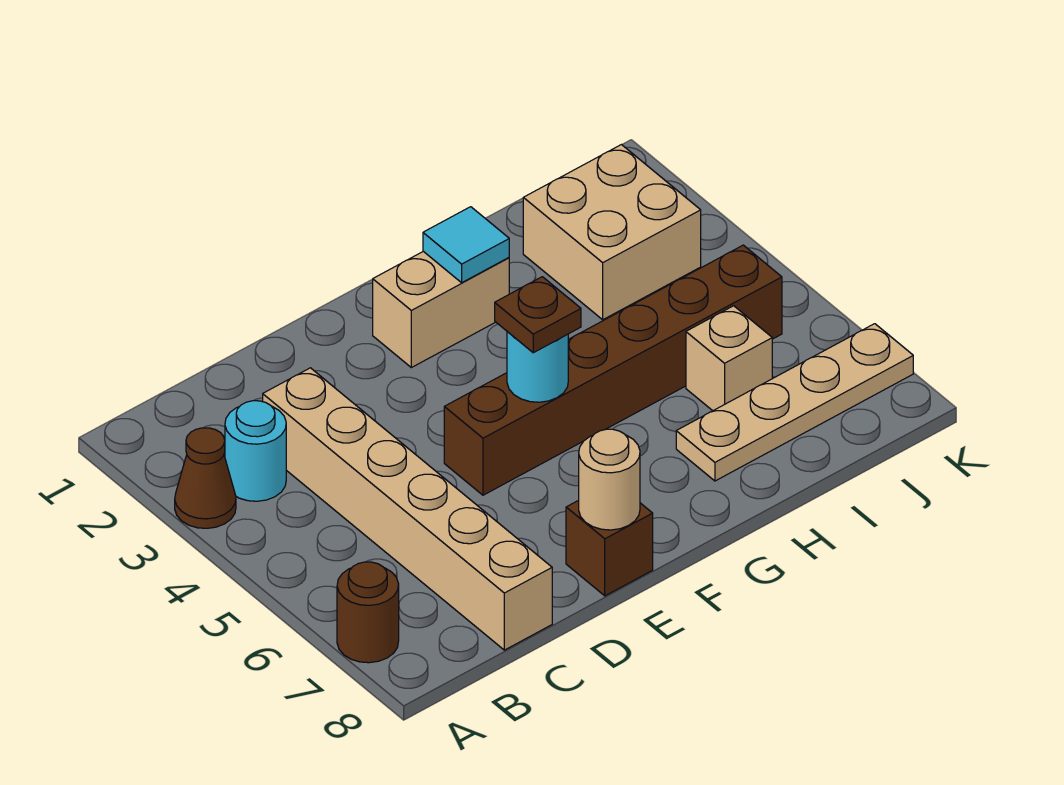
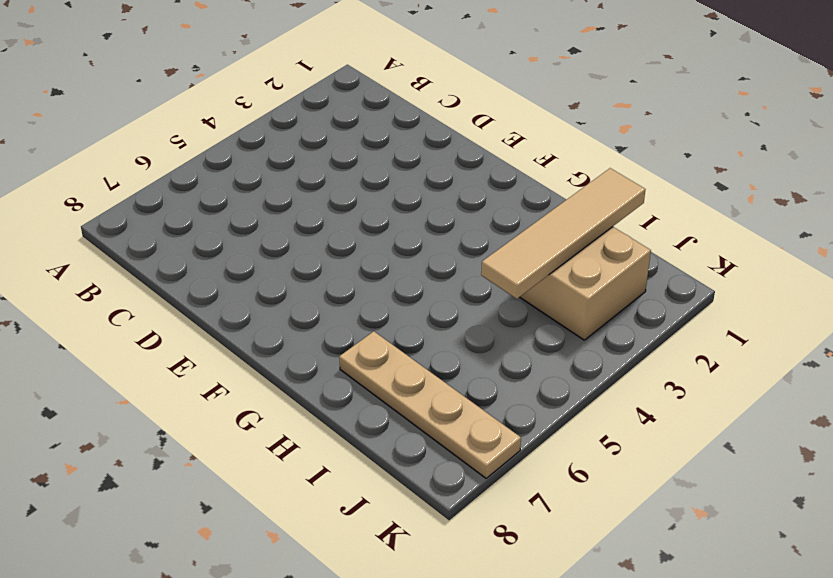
tan 1x4 tile [481,168,646,299] -> none
none -> brown 1x1 cone [175,428,236,528]
none -> brown 1x1 round brick [337,562,399,663]
none -> cyan 1x1 round brick [225,401,286,501]

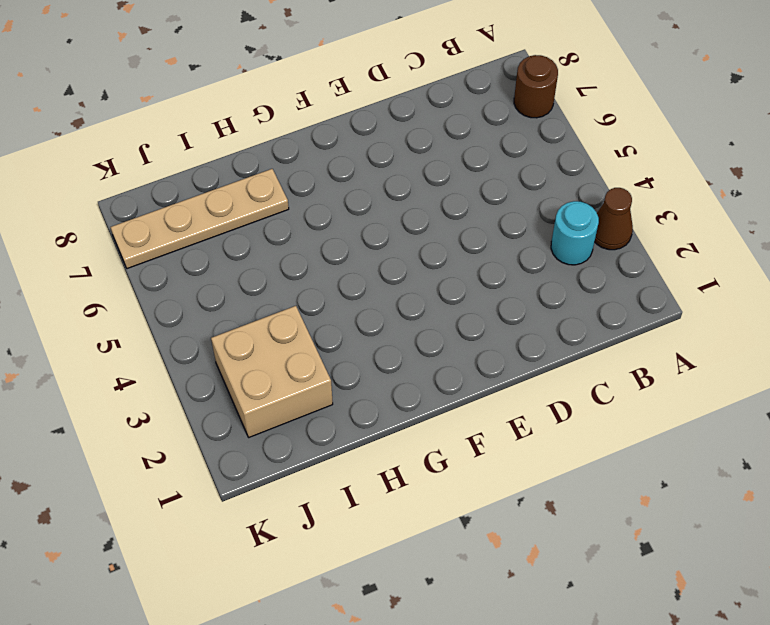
none -> tan 1x6 brick [263,368,552,650]
none -> brown 1x6 brick [444,245,782,495]
none -> brown 1x1 brick [566,500,653,596]

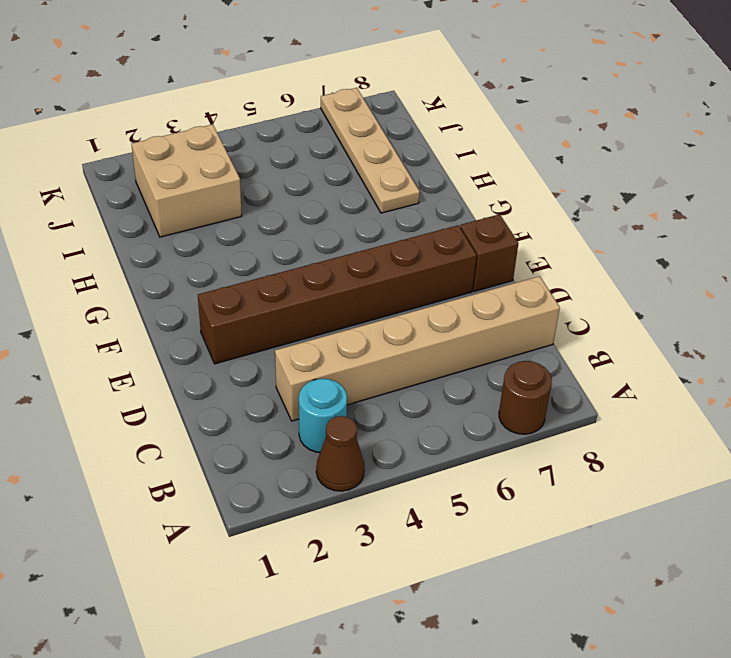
brown 1x6 brick [198,225,476,364] -> brown 1x6 brick turned to [444,245,782,495]
none -> tan 1x2 brick [373,251,509,368]
none -> tan 1x1 brick [686,306,772,411]
none -> tan 1x1 round brick [579,429,640,530]

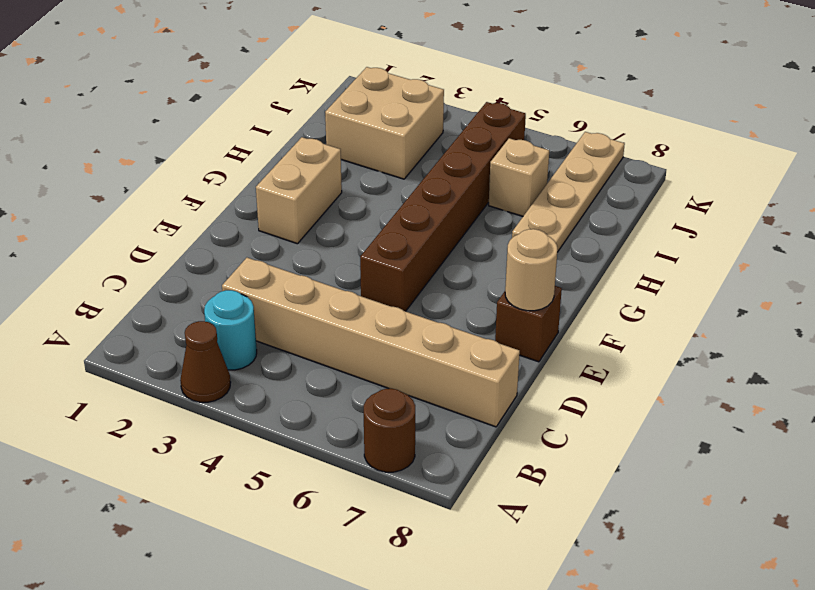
none -> cyan 1x1 round brick [507,332,568,402]
none -> cyan 1x1 tile [423,207,509,283]
none -> brown 1x1 plate [495,277,581,353]

